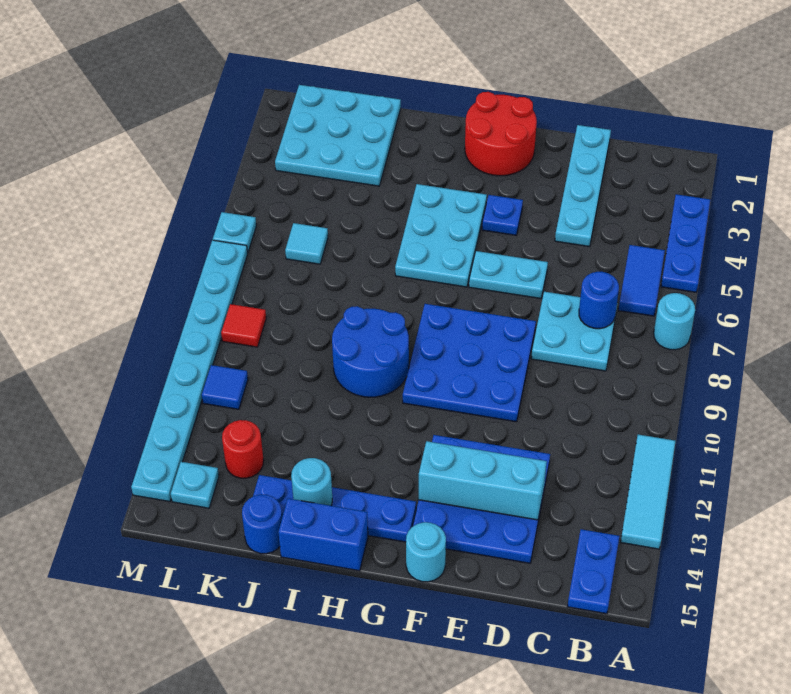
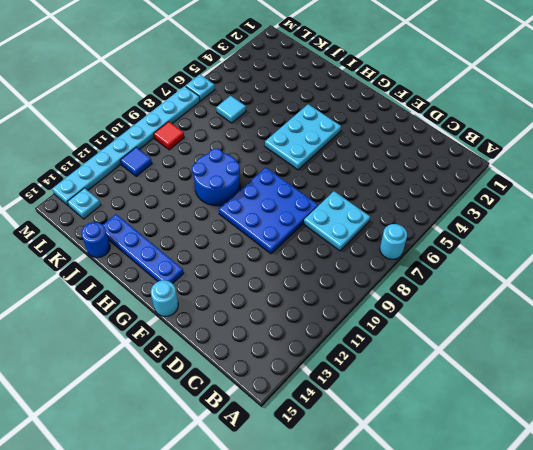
none -> blue 1x3 plate [661,194,710,292]
none -> cyan 1x3 tile [621,435,675,549]
none -> blue 1x2 tile [619,245,665,316]

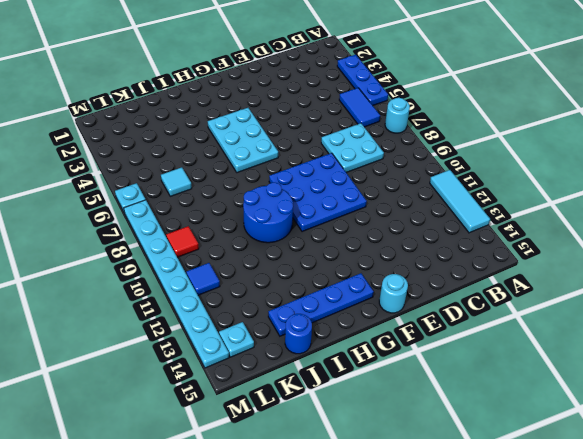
none -> blue 1x2 plate [567,529,619,614]
none -> cyan 1x4 plate [555,125,611,247]
none -> blue 3x3 plate [412,435,550,563]

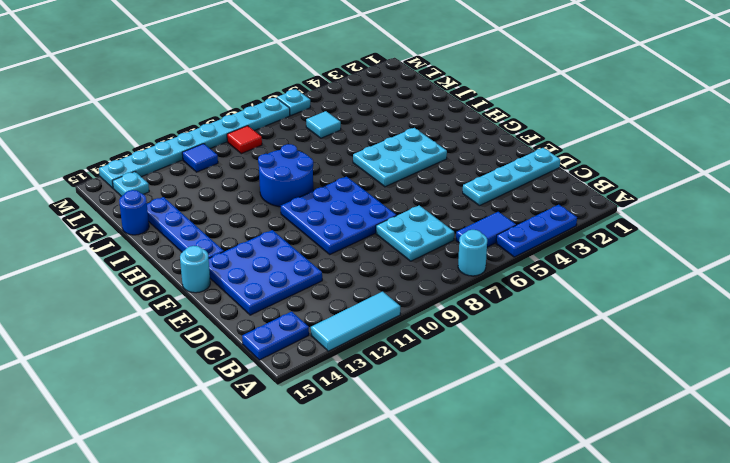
none -> cyan 1x2 plate [469,251,548,299]
none -> red 2x2 round brick [465,92,537,176]
none -> blue 1x1 plate [482,195,523,235]

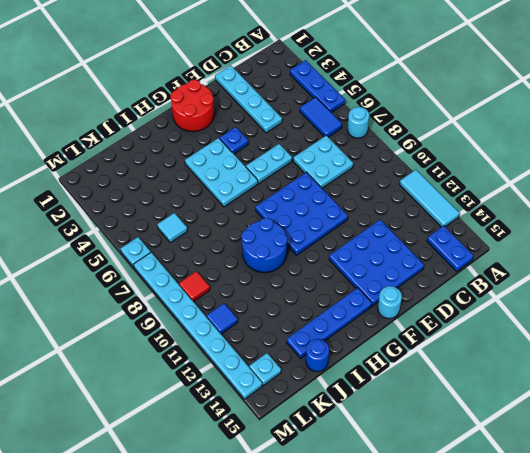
none -> blue 1x2 brick [278,499,368,571]
none -> cyan 3x3 plate [275,85,401,186]
none -> red 1x1 round brick [222,420,264,478]

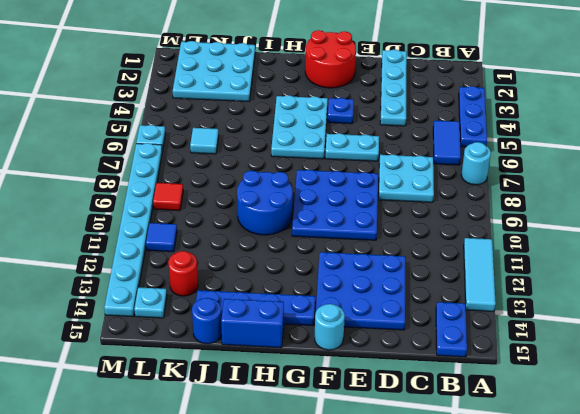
none -> blue 1x1 round brick [579,272,619,329]
none -> cyan 1x3 brick [419,441,547,520]
none -> cyan 1x1 round brick [291,458,332,506]

